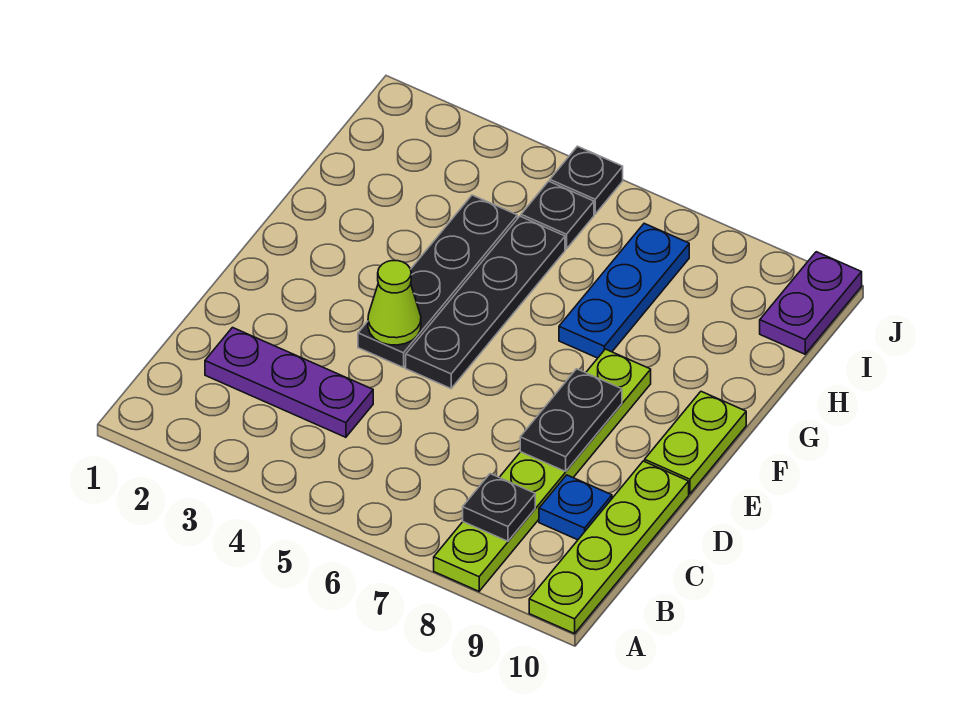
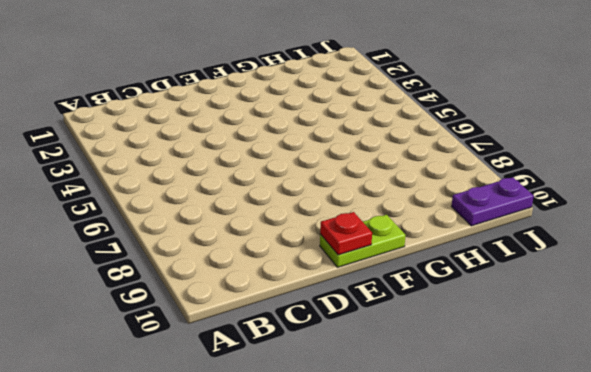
red 1x1 plate [320,212,372,255] -> none
none -> lime 1x6 plate [434,349,651,591]
none -> lime 1x4 plate [529,461,689,634]
none -> purple 1x3 plate [205,328,373,437]

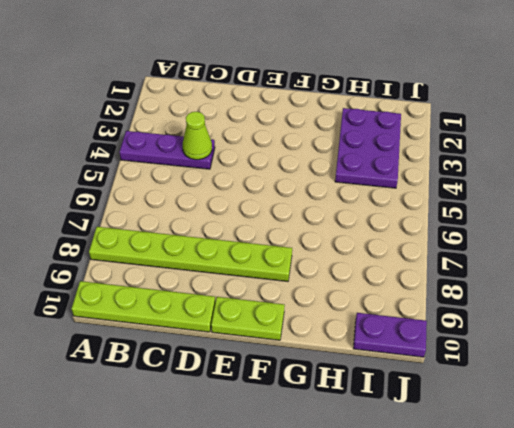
purple 1x3 plate [120,131,215,169] -> purple 1x3 plate turned to [205,328,373,437]
lime 1x1 cone [183,112,212,160] -> lime 1x1 cone moved to [368,261,421,345]
purple 2x3 plate [335,108,401,188] -> black 1x4 plate [358,195,517,368]
none -> blue 1x1 plate [539,475,612,540]
none -> black 1x4 plate [406,216,565,388]
none -> blue 1x3 plate [559,223,689,358]

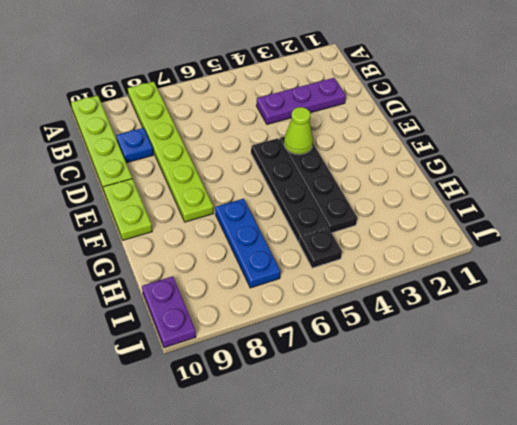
none -> black 1x1 plate [550,146,623,214]
none -> black 1x1 plate [463,474,535,541]
none -> black 1x2 plate [520,369,622,471]

